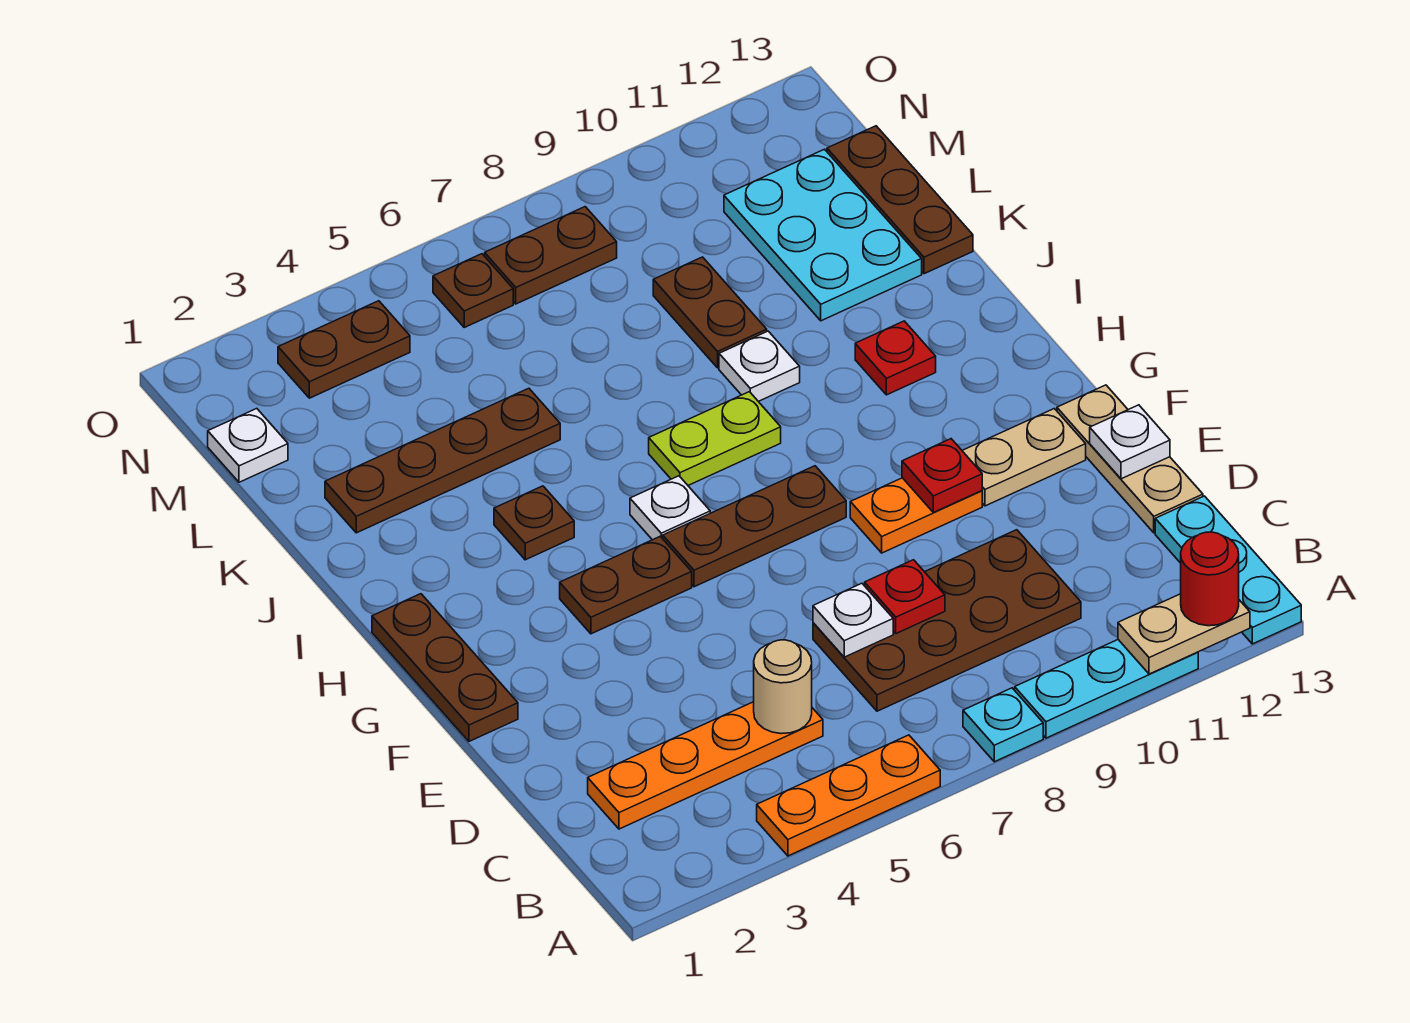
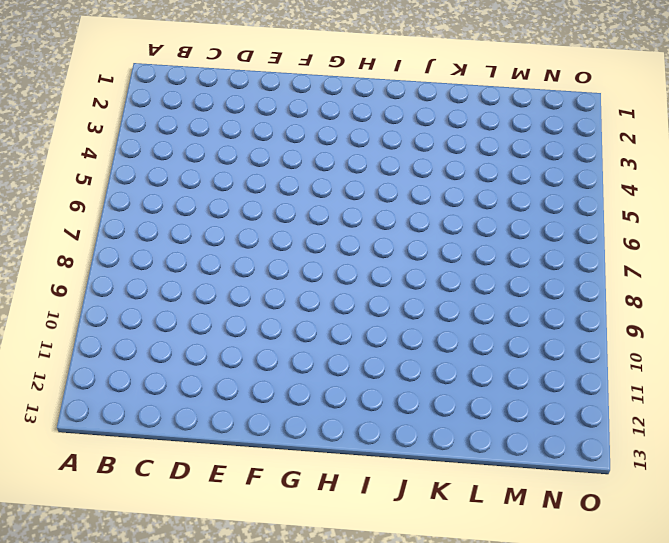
none -> orange 1x3 plate [757,735,940,856]
none -> cyan 1x1 plate [963,688,1043,762]
none -> cyan 1x3 plate [1015,640,1198,738]
none -> cyan 1x3 plate [1155,496,1301,644]

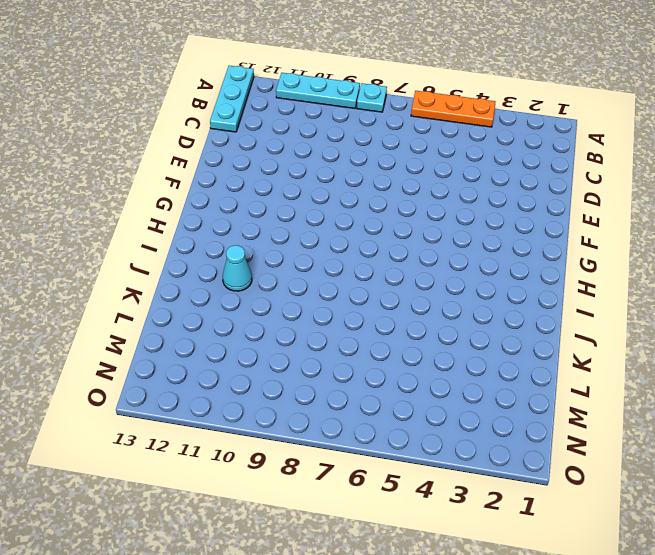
cyan 1x1 cone [223,245,252,291] -> none
none -> orange 1x4 plate [588,702,823,829]
none -> brown 2x4 plate [813,530,1081,711]
none -> tan 1x3 plate [1057,385,1203,533]
none -> brown 1x3 plate [372,594,518,741]

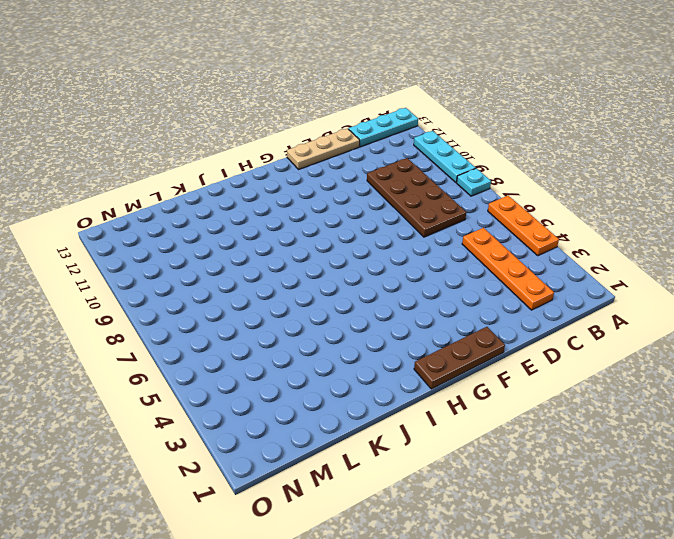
none -> orange 1x2 plate [850,478,982,553]
none -> tan 1x2 plate [962,409,1086,506]
none -> brown 1x2 plate [560,537,692,634]
none -> brown 1x3 plate [663,466,846,587]

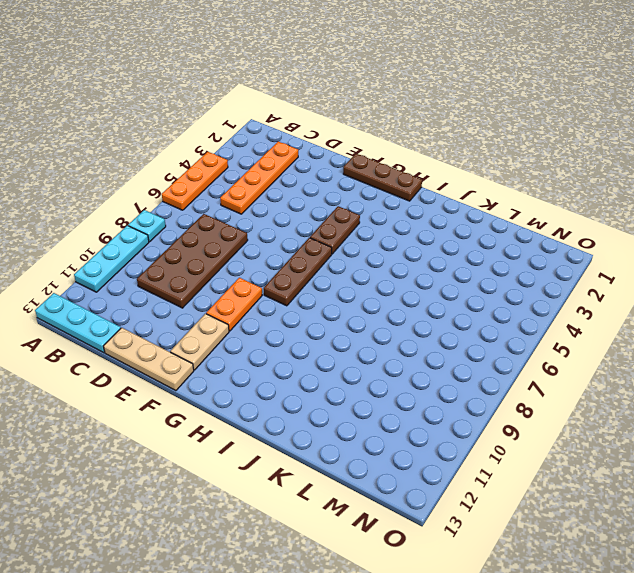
none -> white 1x1 plate [630,476,710,540]
none -> brown 1x1 plate [494,486,574,560]
none -> lime 1x2 plate [649,392,781,485]
none -> red 1x1 plate [855,321,936,395]

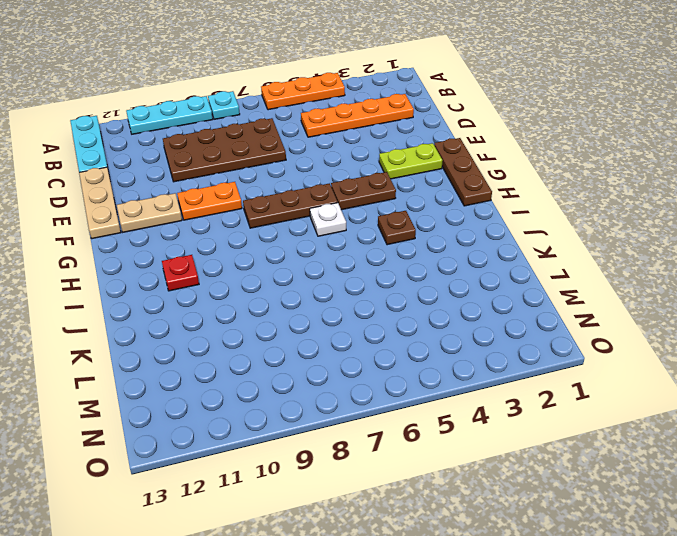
lime 1x2 plate [379,143,443,179] -> lime 1x2 plate moved to [649,392,781,485]
none -> white 1x1 plate [719,331,800,401]
none -> brown 1x4 plate [325,388,560,533]
none -> brown 1x2 plate [653,257,767,368]
none -> cyan 2x3 plate [724,149,922,321]

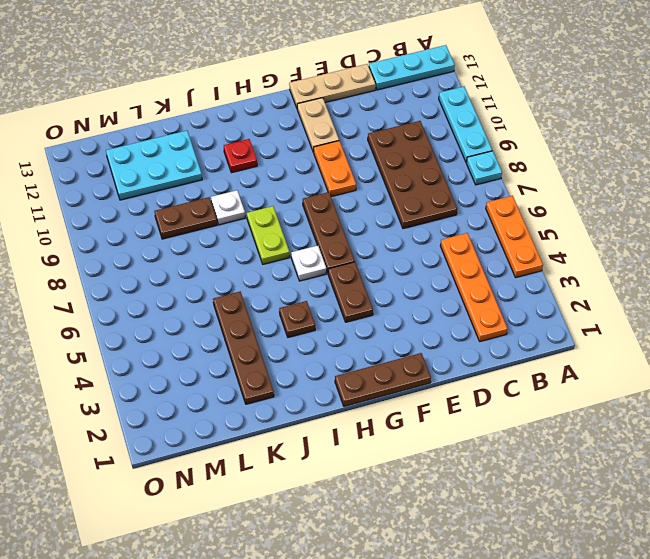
none -> brown 1x3 plate [827,126,973,274]
none -> white 1x1 plate [208,409,288,482]
none -> brown 1x2 plate [278,301,410,398]
none -> brown 1x1 plate [433,254,513,327]

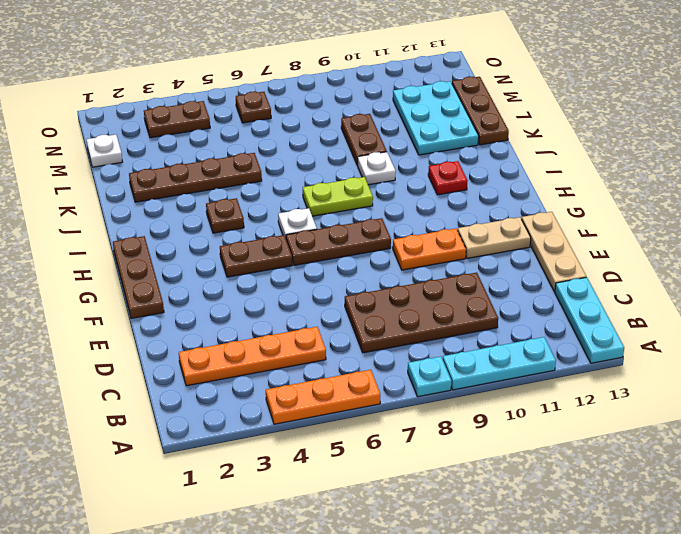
none -> brown 1x2 plate [485,207,617,304]
none -> tan 1x2 plate [1118,594,1250,674]
none -> tan 1x1 round brick [754,640,812,734]
none -> white 1x1 plate [813,583,893,657]

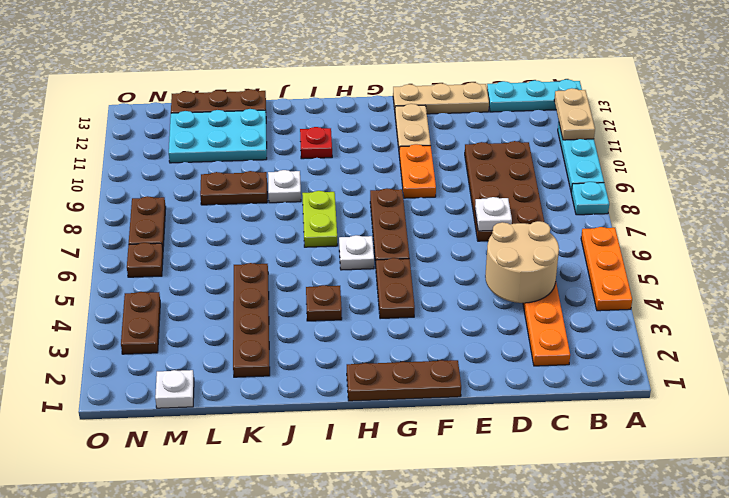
tan 2x2 round brick [485,221,559,303] -> tan 1x1 round brick [754,640,812,734]
none -> red 1x1 plate [865,560,945,634]
none -> white 1x1 plate [1090,405,1170,479]
none -> red 1x1 plate [902,439,982,512]
none -> red 1x1 round brick [1181,532,1239,626]

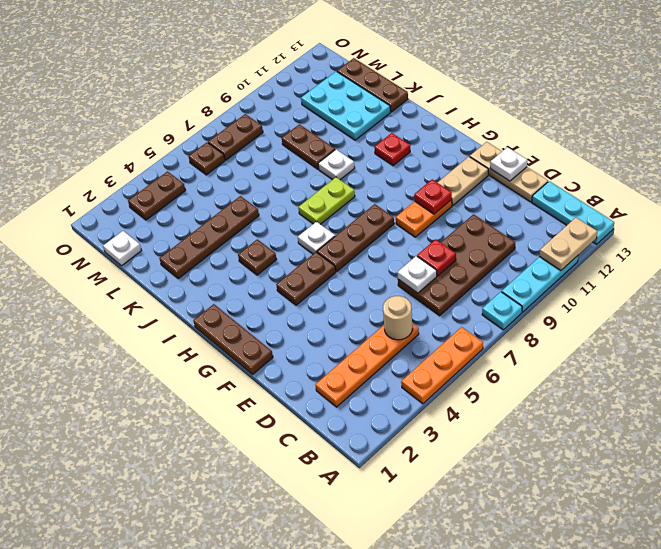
none -> red 1x1 round brick [1181,532,1239,626]

